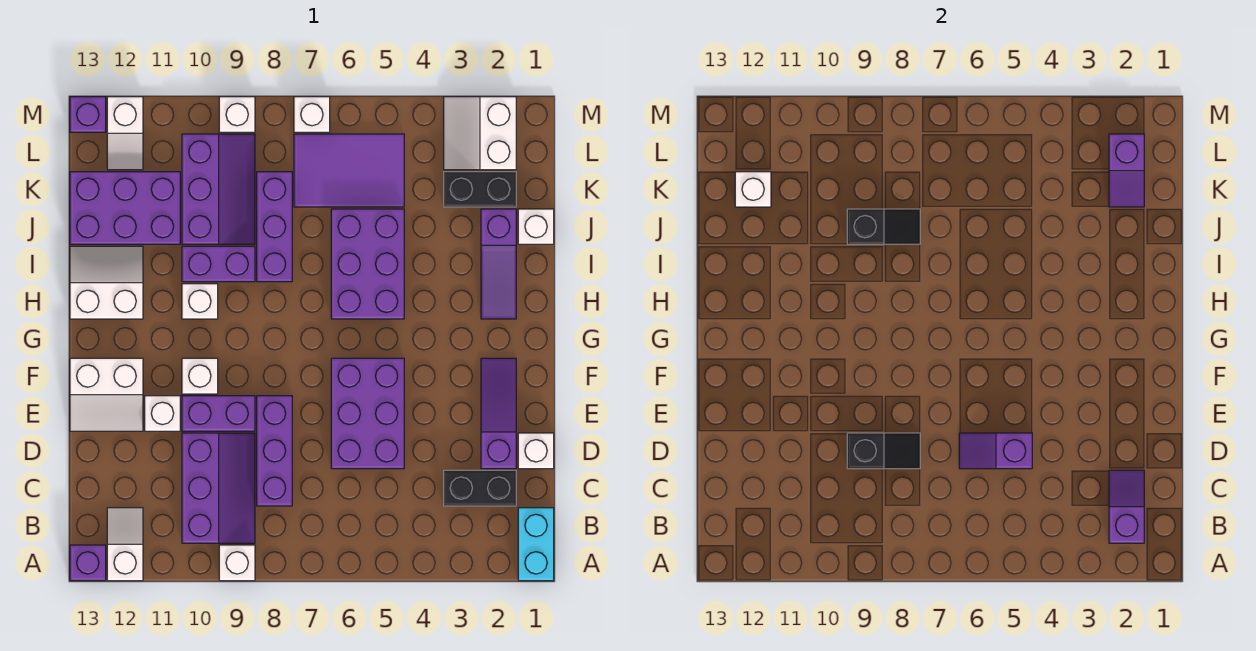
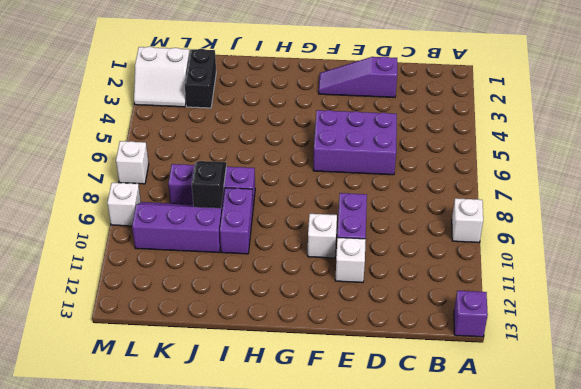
none -> cyan 1x2 brick [518,508,554,581]
none -> white 1x2 slope [107,508,143,581]
none -> purple 2x3 slope [182,433,255,543]
none -> black 1x2 brick [444,470,516,506]

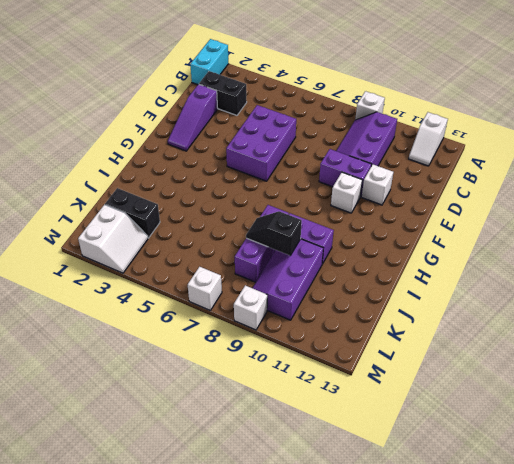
none -> purple 1x1 brick [70,545,106,581]
none -> purple 1x3 brick [257,396,292,506]
none -> white 1x1 brick [518,433,554,469]
none -> white 2x2 slope [70,358,143,431]

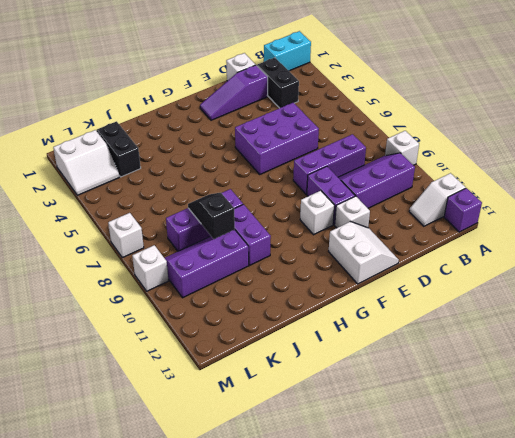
none -> purple 1x3 slope [481,209,516,319]
none -> purple 2x3 brick [331,209,404,319]
none -> white 1x1 brick [182,284,218,319]
none -> white 2x2 slope [70,246,143,319]

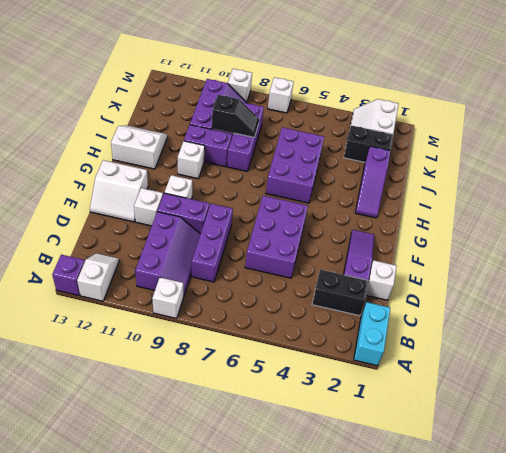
none -> white 1x1 brick [518,209,554,244]
none -> purple 2x3 brick [70,172,180,244]
none -> purple 2x3 tile [294,134,404,207]
none -> white 1x2 slope [107,97,143,170]

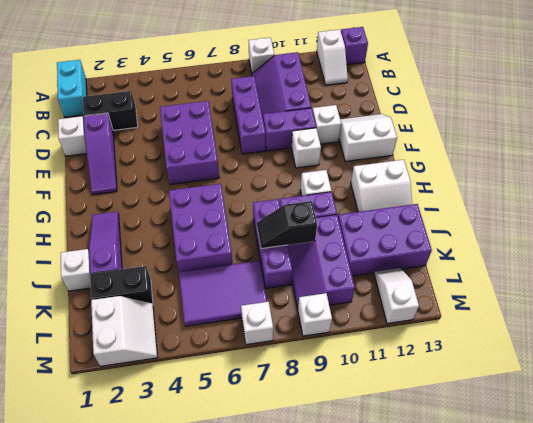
none -> purple 1x1 brick [70,97,106,132]
none -> purple 1x2 slope [1109,470,1144,543]
none -> purple 1x2 slope [959,433,1032,469]
none -> black 1x2 slope [847,433,920,469]

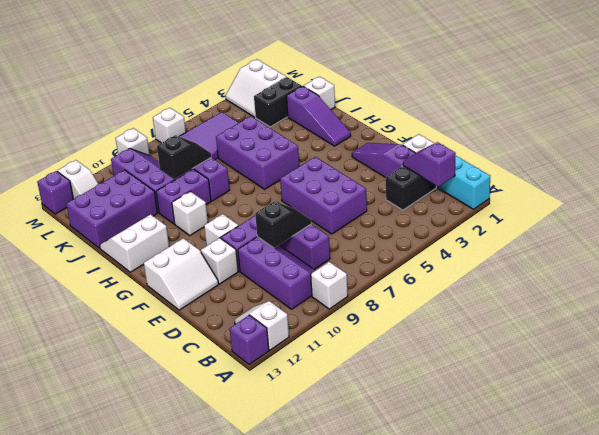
none -> purple 1x2 slope [959,433,1032,469]
none -> purple 1x2 slope [1109,134,1144,207]
none -> white 1x1 brick [735,172,771,207]

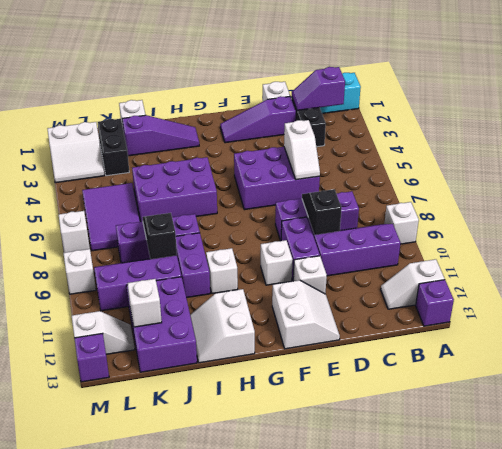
white 1x2 slope [284,120,320,180] -> purple 1x2 slope [959,433,1032,469]
none -> purple 1x2 slope [1109,134,1144,207]

